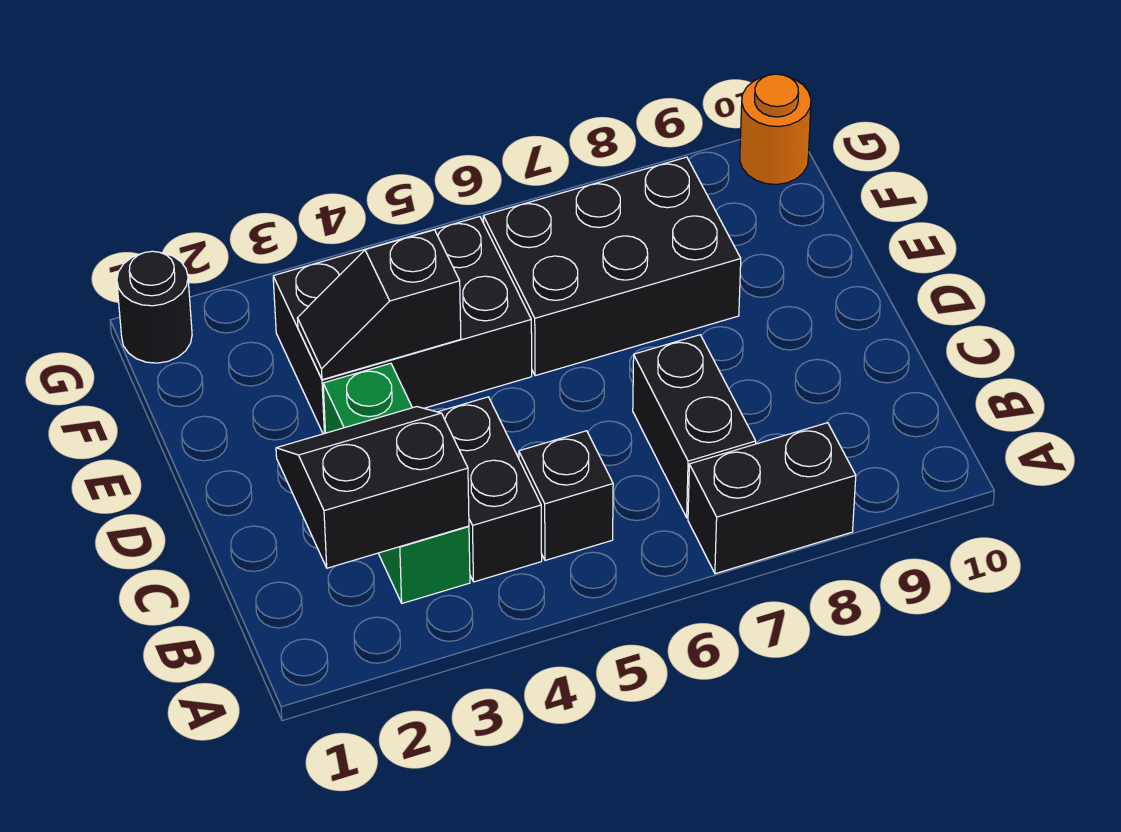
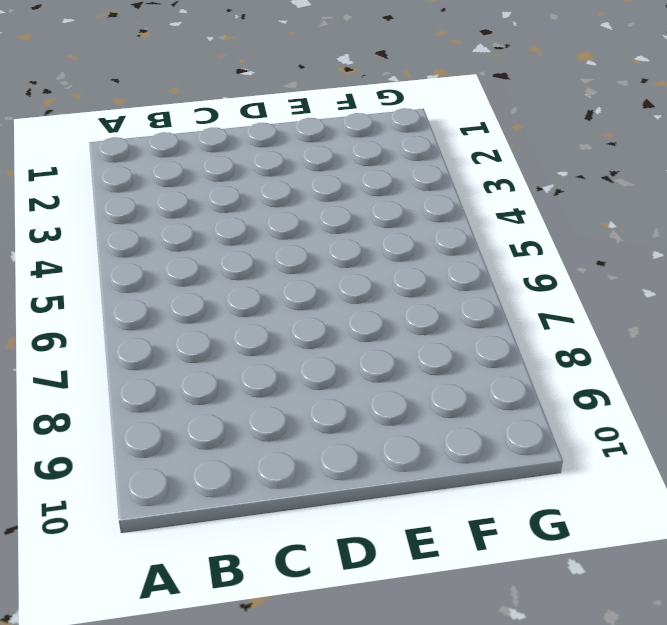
none -> black 1x2 brick [688,423,856,574]
none -> green 1x3 brick [323,363,470,603]

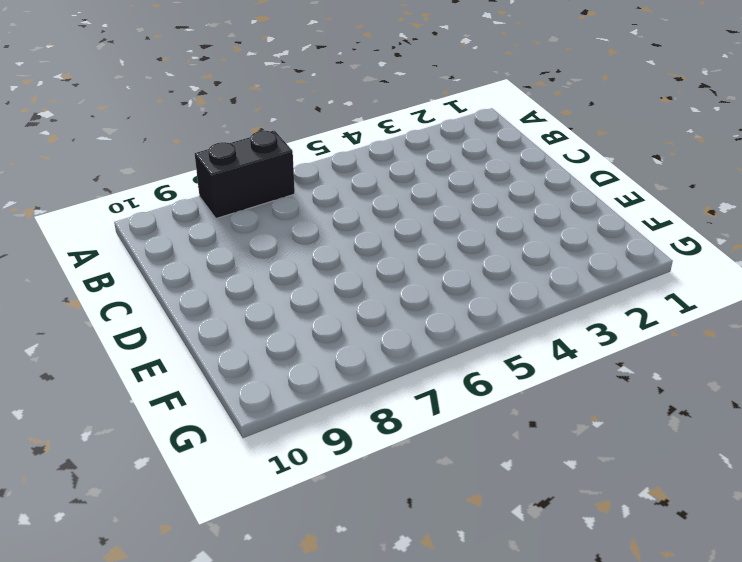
none -> green 1x3 brick [323,363,470,603]
none -> black 1x2 brick [439,397,542,582]

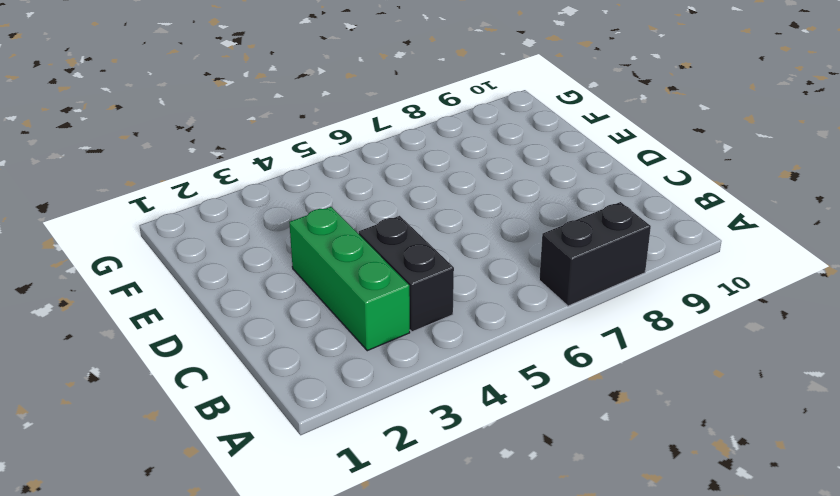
none -> black 1x1 brick [519,431,613,560]
none -> black 1x2 brick [633,335,756,518]

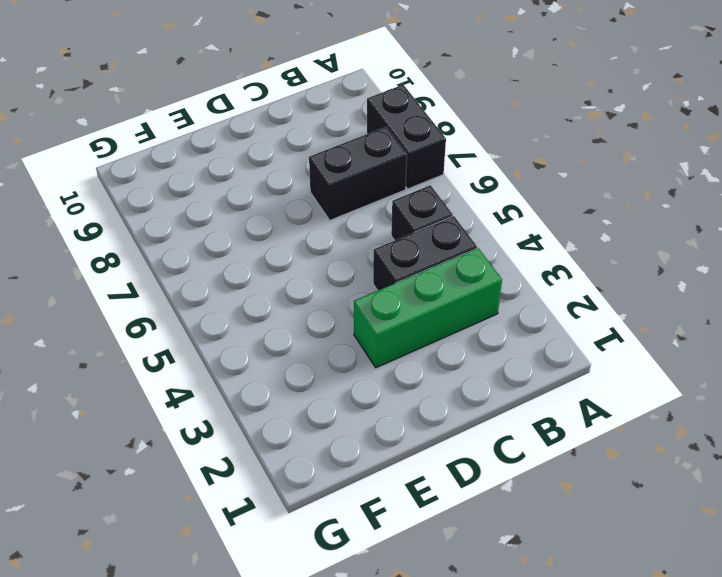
none -> black 2x3 brick [273,217,532,434]
none -> black 2x3 brick [483,157,741,376]

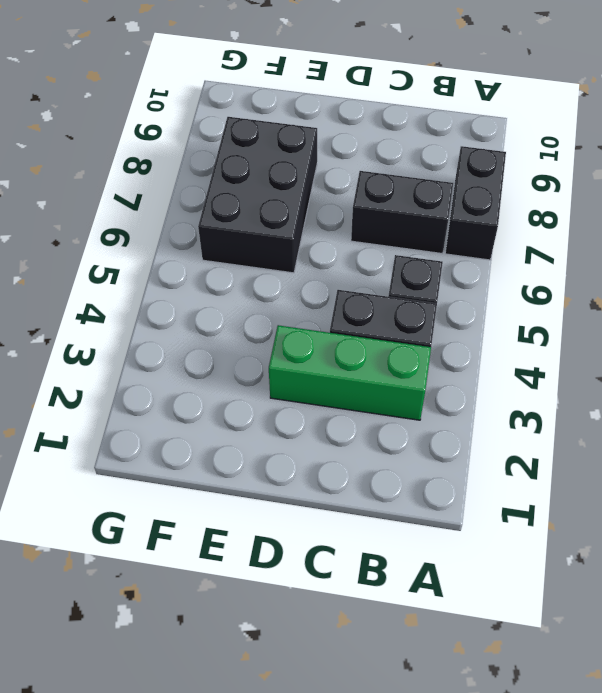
none -> black 2x3 brick [273,217,532,434]
none -> black 1x1 round brick [117,251,192,363]

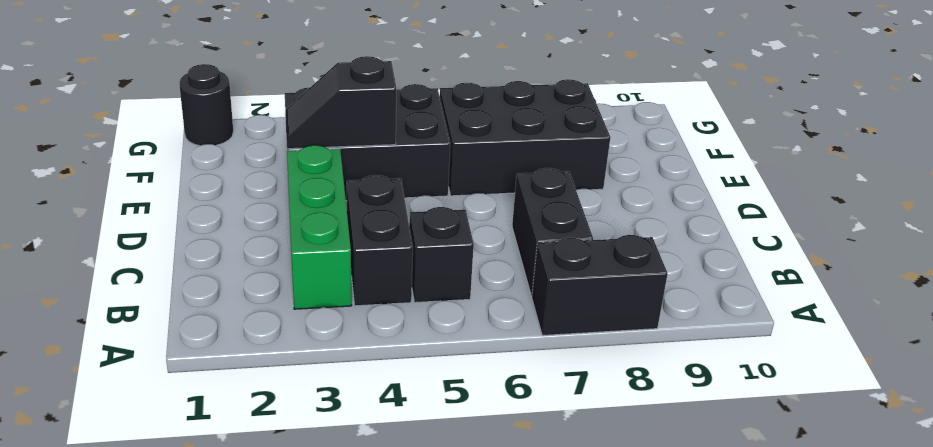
none -> orange 1x1 round brick [740,74,811,184]
none -> black 2x2 slope [276,407,469,568]

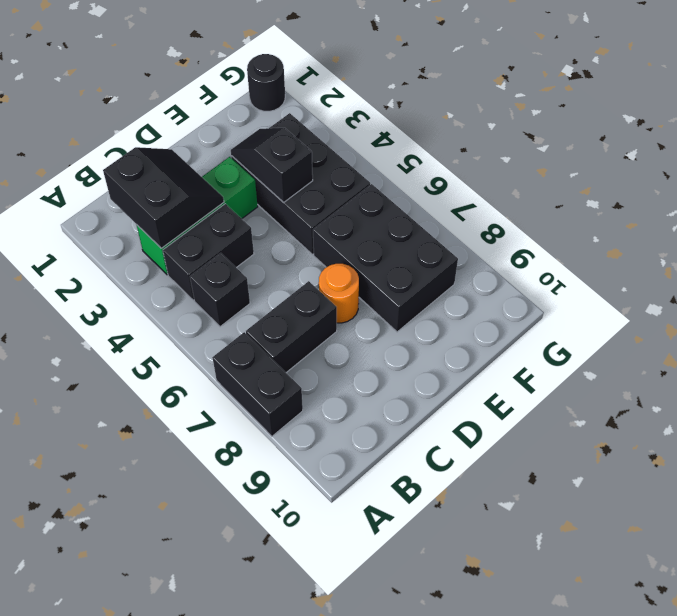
orange 1x1 round brick [319,264,359,323] -> orange 1x1 round brick moved to [740,74,811,184]

